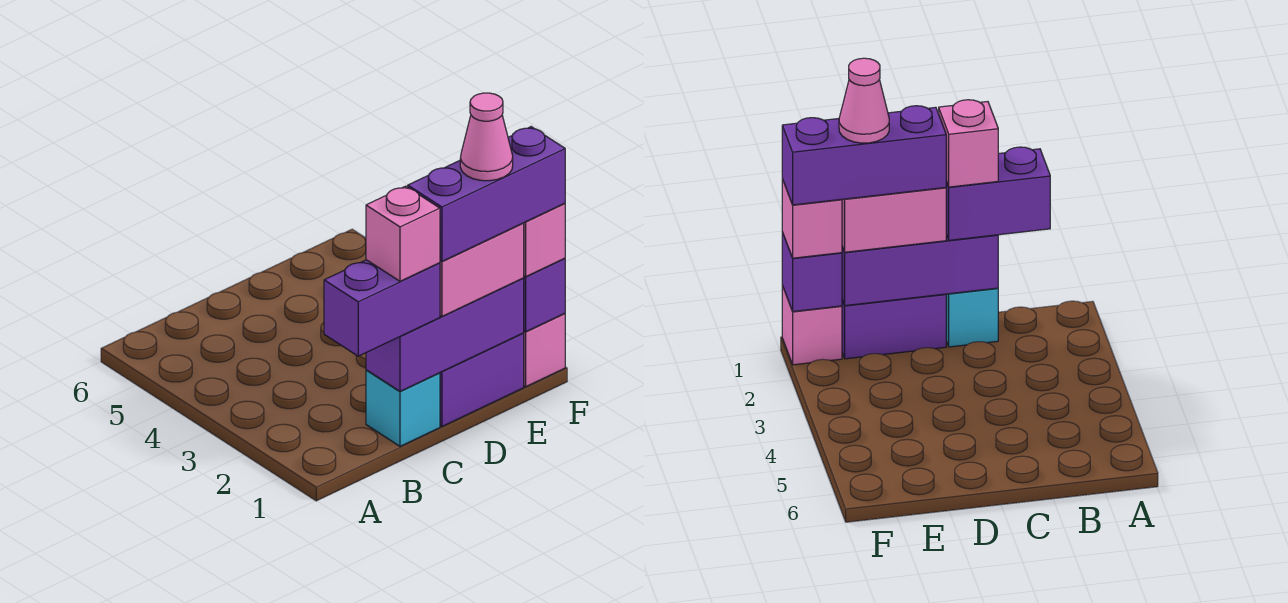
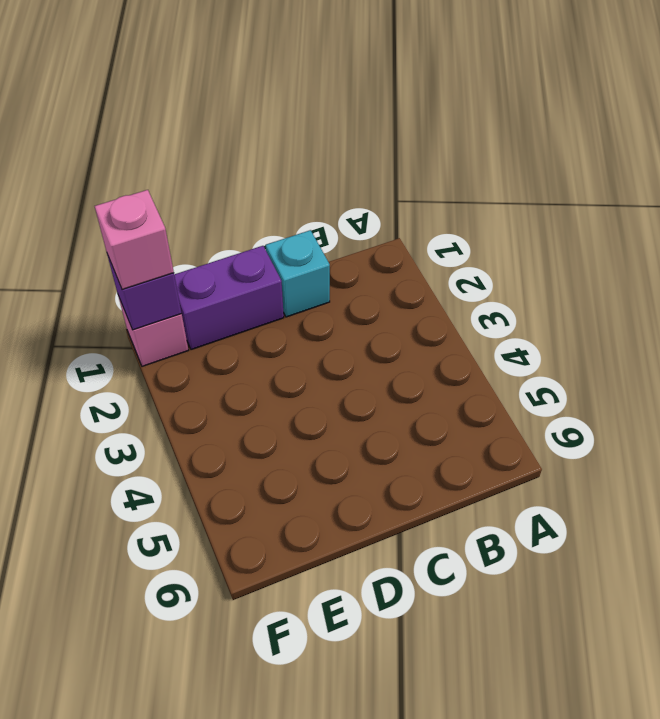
none -> purple 1x3 brick [366,278,524,391]
none -> purple 1x2 brick [324,260,440,356]

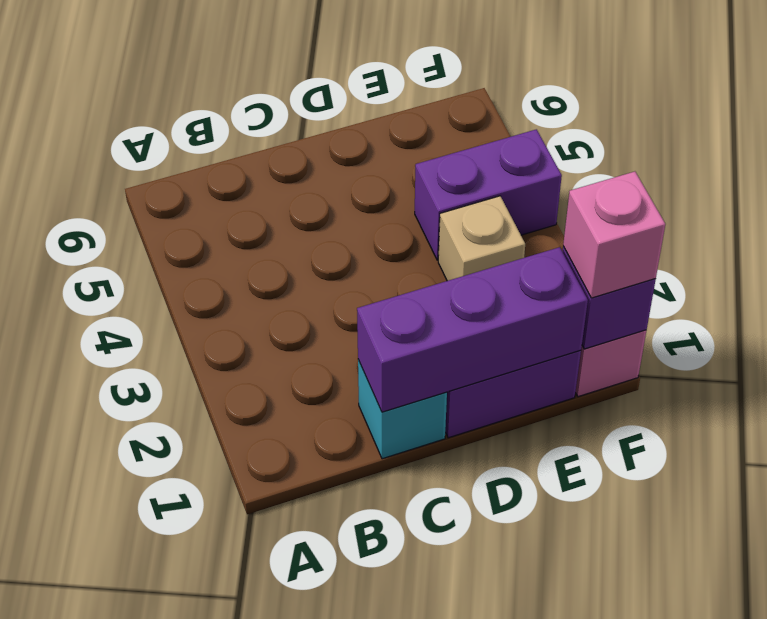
tan 1x1 brick [438,196,525,281] -> none
purple 1x2 brick [415,129,562,260] -> purple 1x2 brick moved to [324,260,440,356]
none -> pink 1x2 brick [440,223,524,316]
none -> pink 1x1 brick [366,186,440,281]

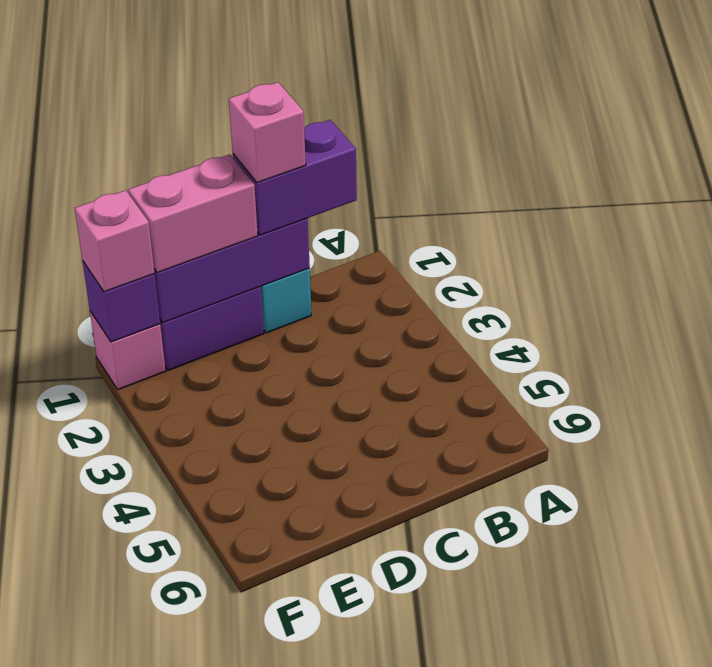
none -> purple 1x3 brick [408,127,565,261]
none -> pink 1x1 cone [460,93,513,181]

